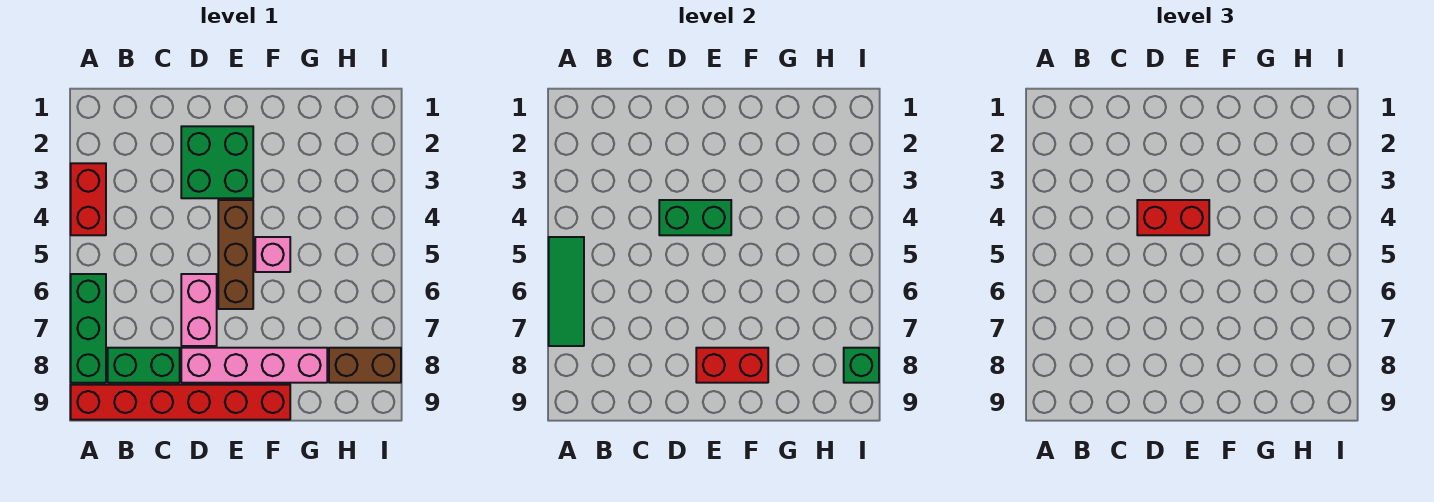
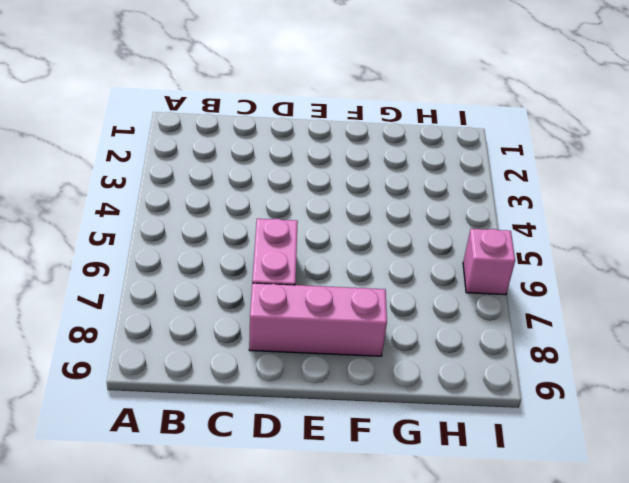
pink 1x3 brick [249,283,387,356] -> pink 1x4 brick [181,348,327,383]
pink 1x1 brick [463,229,515,295] -> pink 1x1 brick moved to [255,237,290,272]
none -> red 1x2 brick [71,163,106,235]
none -> green 1x3 brick [71,274,106,383]
none -> red 1x6 brick [71,385,290,420]

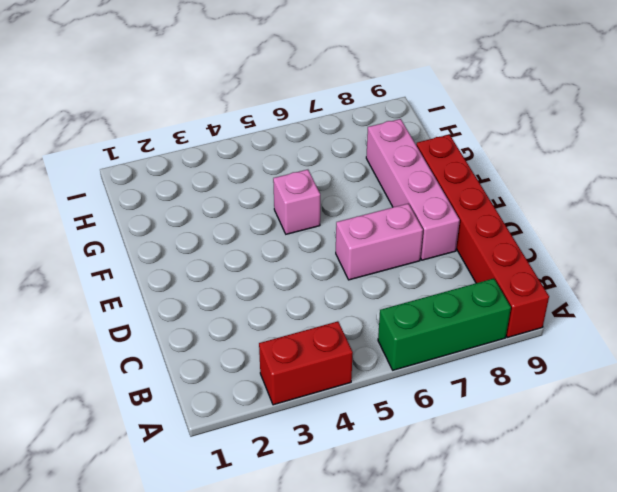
none -> green 1x2 brick [108,348,180,383]
none -> green 2x2 brick [181,126,253,198]
none -> brown 1x3 brick [218,200,253,309]

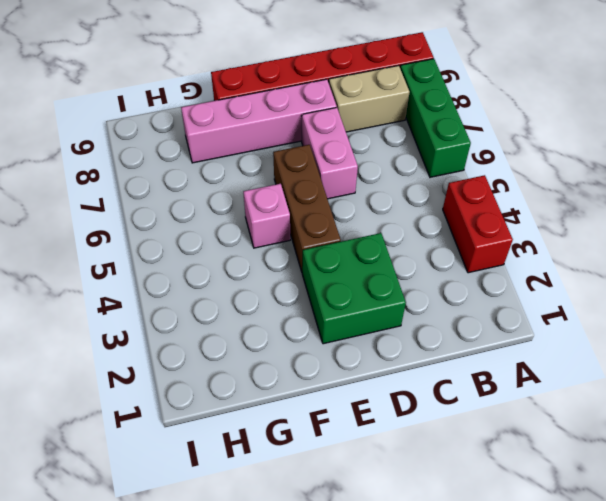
tan 1x2 brick [329,65,410,132] -> green 1x2 brick [108,348,180,383]
none -> brown 1x2 brick [329,348,401,383]
none -> green 1x3 tile [549,237,584,346]
none -> green 1x2 brick [659,200,731,235]

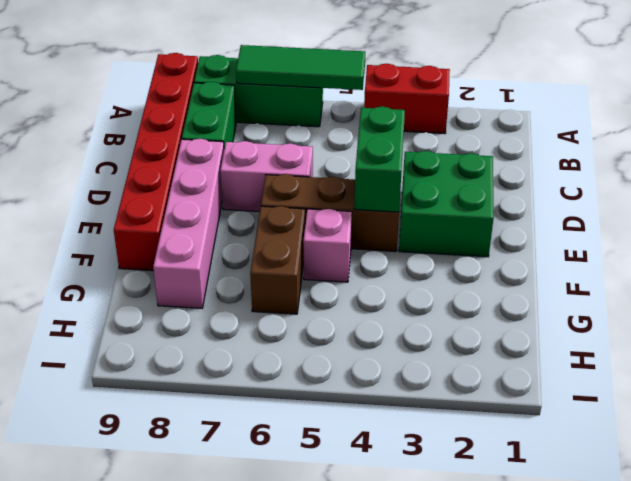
brown 1x2 brick [250,206,305,314] -> brown 1x2 brick moved to [329,348,401,383]
none -> red 1x2 brick [696,348,768,383]
none -> green 1x1 brick [844,348,879,383]
none -> red 1x2 brick [1137,200,1209,235]

